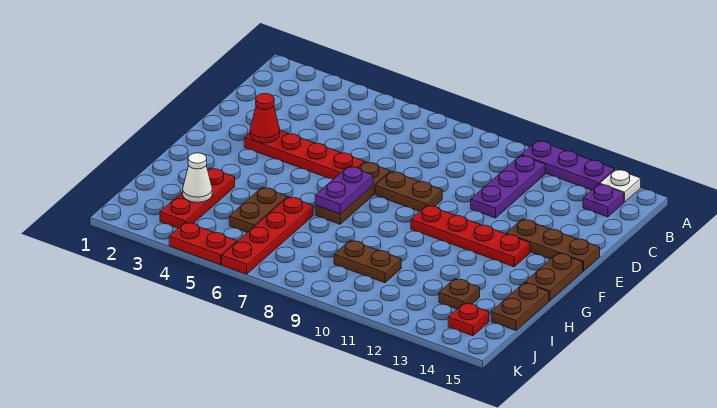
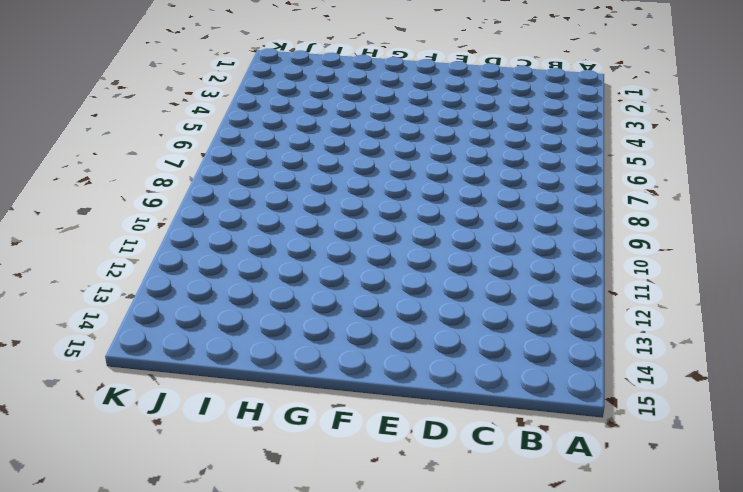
none -> purple 1x3 plate [521,141,615,190]
none -> white 1x1 plate [600,169,641,202]
none -> purple 1x3 plate [471,155,545,218]

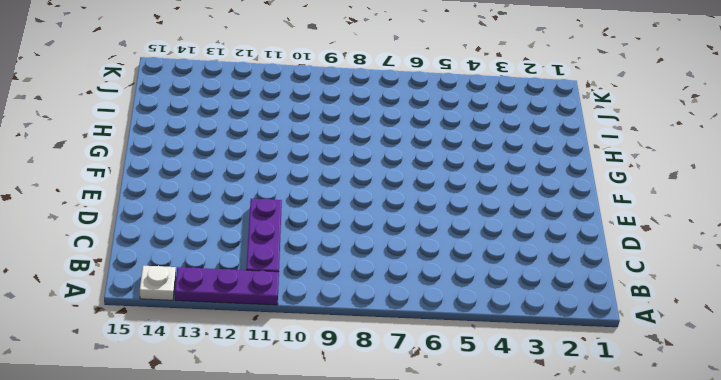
none -> purple 1x1 plate [583,184,624,217]
none -> red 1x4 plate [244,131,364,179]
none -> brown 1x3 plate [315,162,390,224]

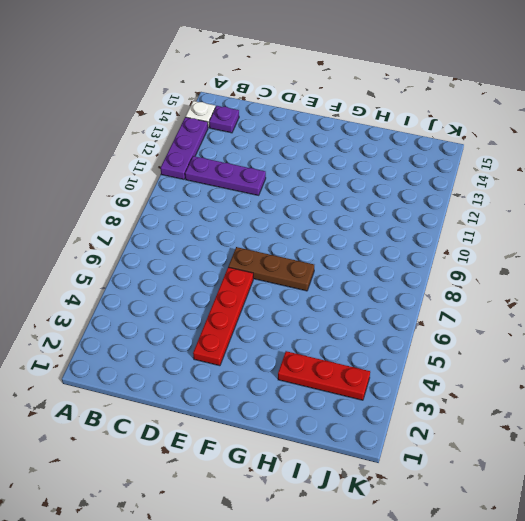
none -> brown 1x2 plate [375,171,442,211]
none -> brown 1x3 plate [506,219,600,271]
none -> red 1x4 plate [411,205,530,267]

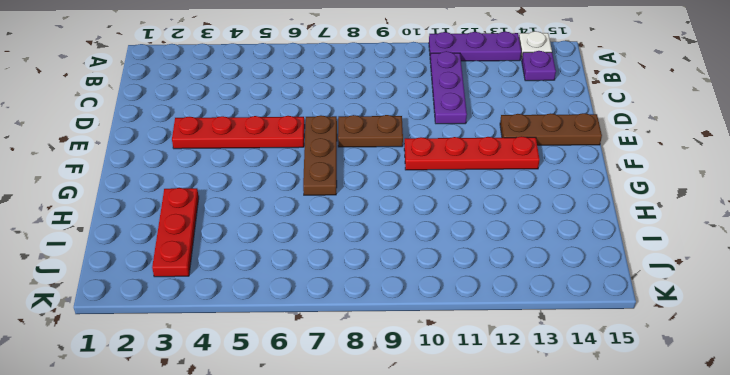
none -> brown 1x2 plate [525,253,583,301]
none -> brown 1x2 plate [229,187,287,233]
none -> red 1x4 plate [222,197,313,274]

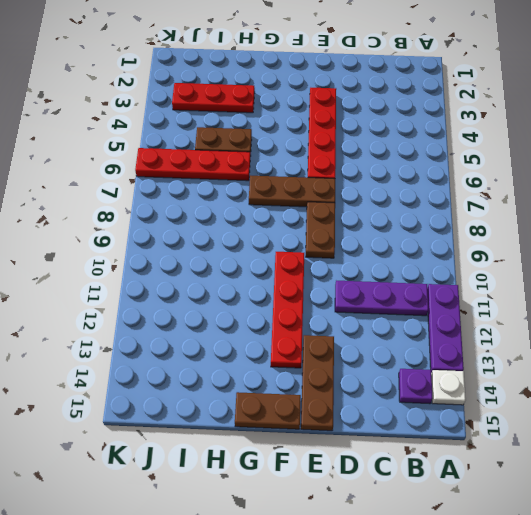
none -> brown 1x2 plate [491,283,549,330]
none -> brown 1x2 plate [334,240,401,283]
none -> brown 1x1 plate [439,279,480,309]

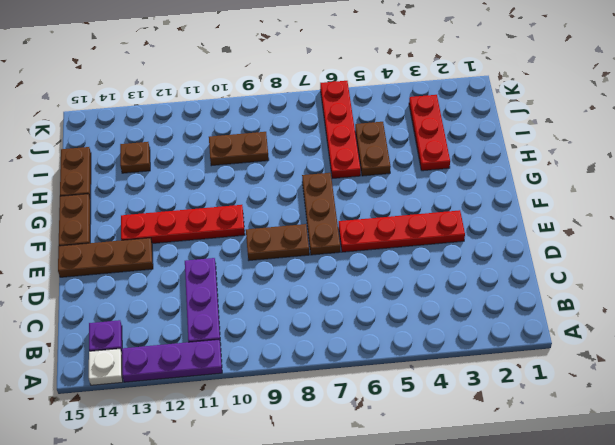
none -> red 1x1 plate [448,303,489,336]
none -> red 1x2 plate [169,222,237,265]
none -> red 1x1 cone [250,93,280,143]

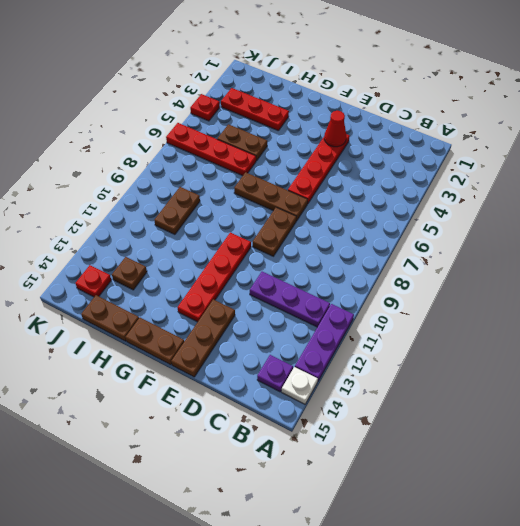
red 1x1 plate [190,94,220,121] -> red 1x2 plate [169,222,237,265]
none -> purple 1x2 plate [315,166,373,214]
none -> white 1x1 cone [183,153,212,202]

